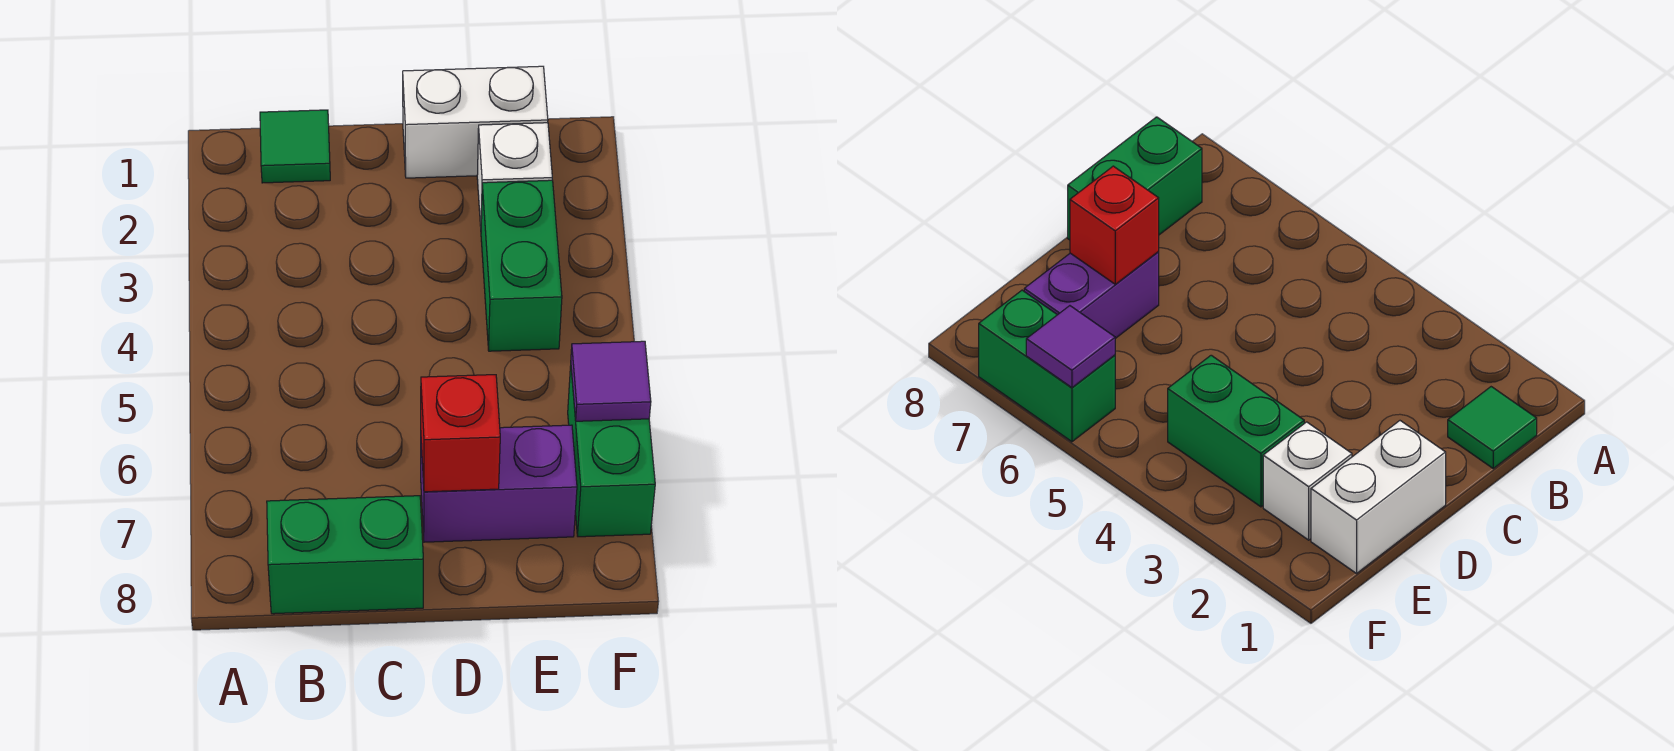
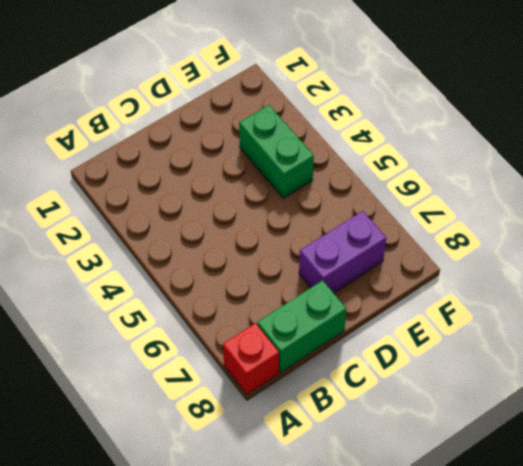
red 1x1 brick [223,323,279,394] -> red 1x1 brick moved to [421,375,500,492]
none -> green 1x1 tile [260,110,330,183]
none -> white 1x2 brick [403,66,548,178]

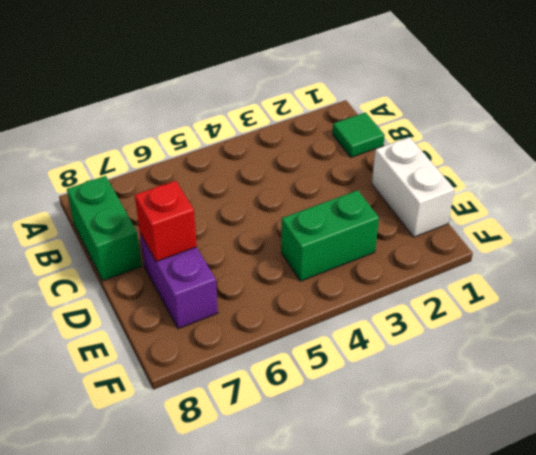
none -> white 1x1 brick [477,123,552,226]
none -> green 1x2 brick [568,366,655,537]

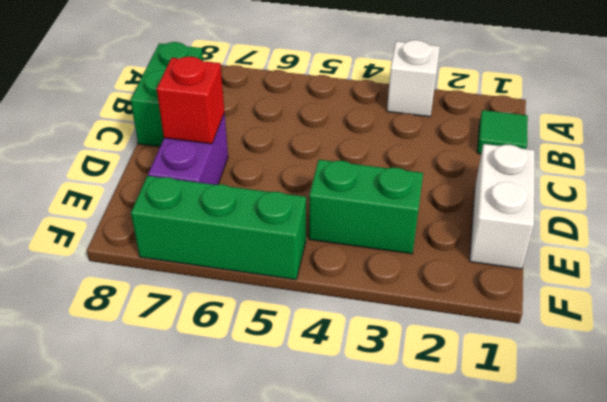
white 1x1 brick [387,40,440,117] -> white 1x1 brick moved to [477,123,552,226]
green 1x3 brick [131,176,306,280] -> green 1x2 brick [568,366,655,537]
none -> purple 1x1 tile [571,341,651,421]

